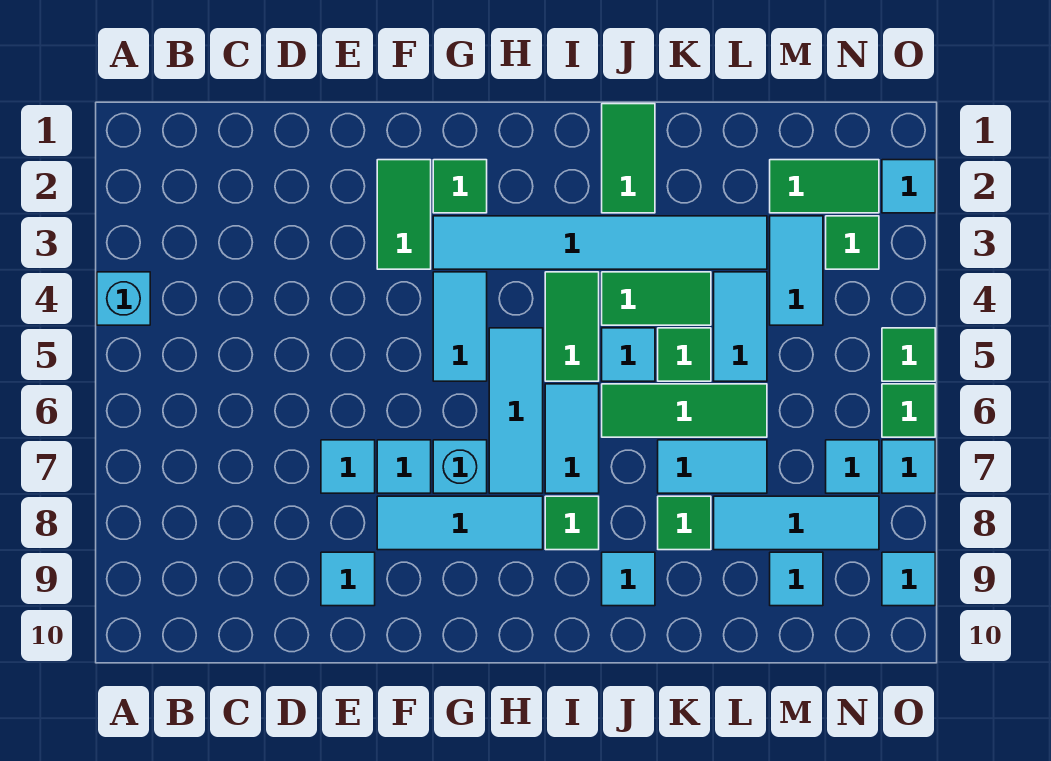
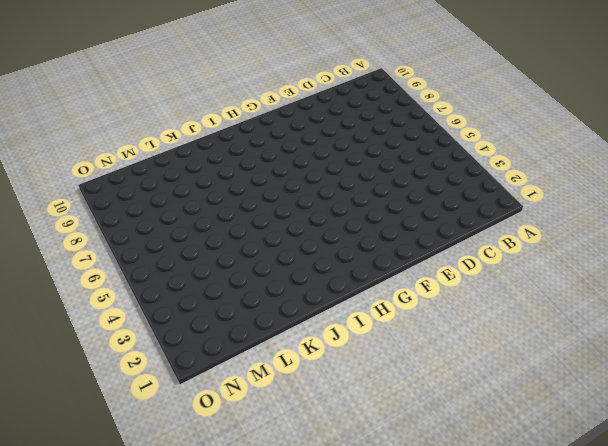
none -> cyan 1x1 brick [97,272,150,325]
none -> cyan 1x1 tile [321,440,375,493]
none -> cyan 1x1 tile [321,552,375,606]
none -> green 1x2 tile [377,160,431,269]

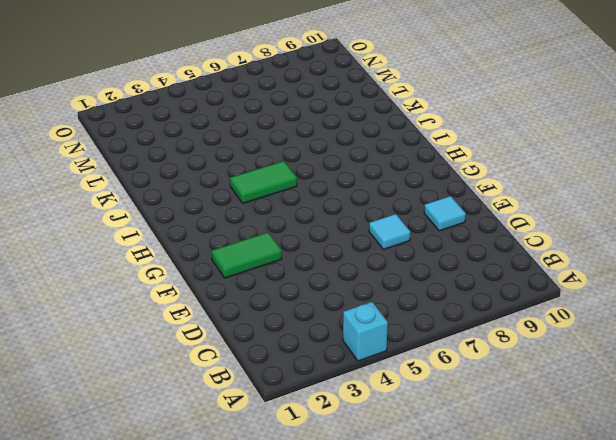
none -> cyan 1x1 tile [377,440,431,493]
none -> cyan 1x3 tile [377,496,543,550]
none -> green 1x1 tile [433,160,487,213]
none -> cyan 1x6 tile [433,216,767,269]

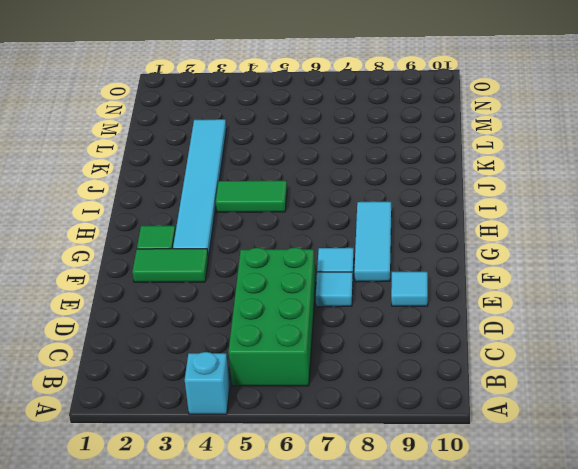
green 2x4 brick [228,247,316,386] -> none
none -> cyan 1x2 tile [433,272,487,381]
none -> cyan 1x1 brick [433,440,487,493]
none -> cyan 1x3 tile [489,328,543,493]
none -> cyan 1x2 tile [545,384,599,493]

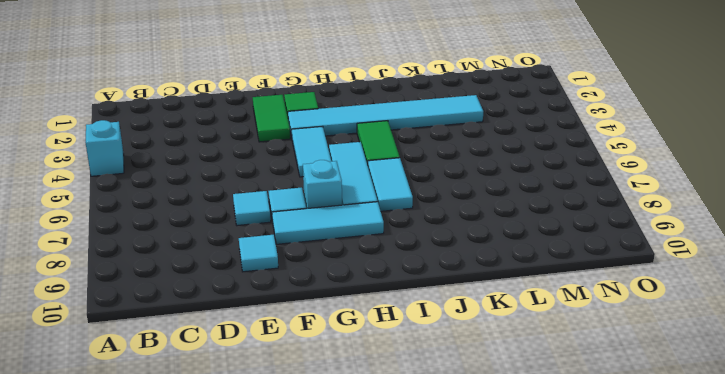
none -> green 1x1 tile [545,496,599,550]
none -> green 1x2 tile [602,104,655,213]
none -> green 1x2 tile [602,272,711,325]
none -> cyan 1x1 tile [602,328,655,381]

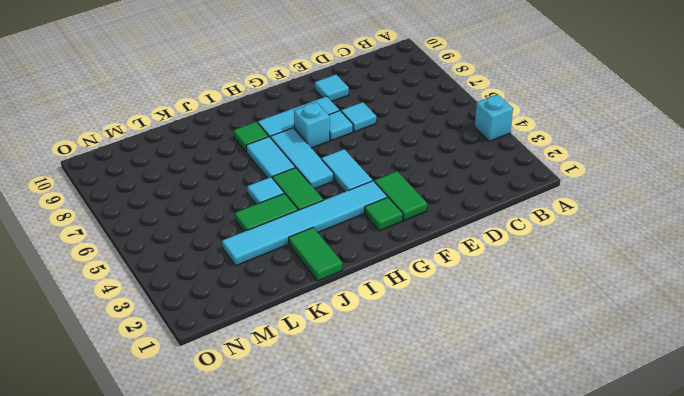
none -> green 1x3 tile [602,384,767,437]
none -> cyan 1x1 tile [602,552,655,606]
none -> green 1x1 tile [658,328,711,381]
none -> cyan 1x2 tile [658,440,767,493]

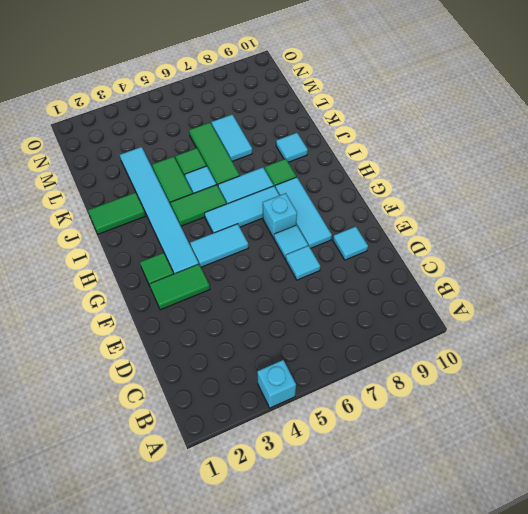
none -> green 1x1 tile [658,496,711,550]
none -> cyan 1x2 tile [714,272,767,381]
none -> cyan 1x3 tile [714,496,879,550]
none -> green 1x2 tile [770,160,879,213]

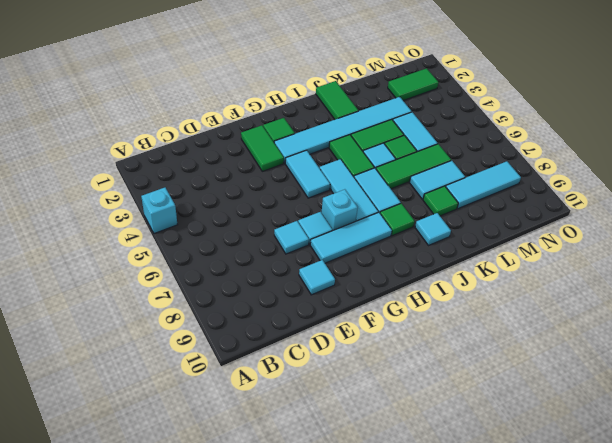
none -> cyan 1x2 tile [770,216,823,325]
none -> cyan 1x1 tile [770,552,823,606]
none -> green 1x1 tile [826,216,879,269]
none -> cyan 1x1 tile [826,440,879,493]

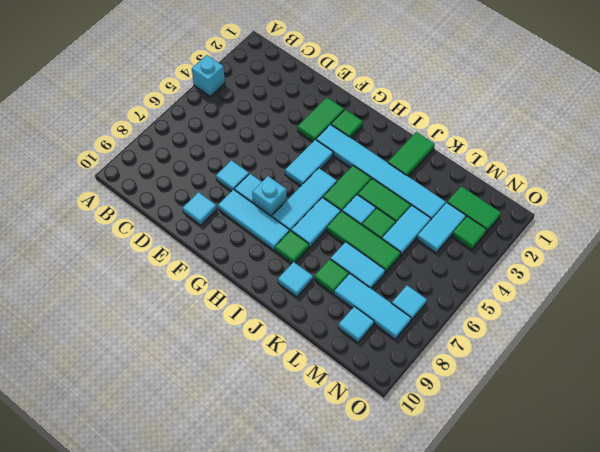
none -> cyan 1x1 tile [882,160,935,213]
none -> green 1x1 tile [882,328,935,381]
none -> green 1x1 tile [882,384,935,437]
none -> cyan 1x1 tile [882,440,935,493]

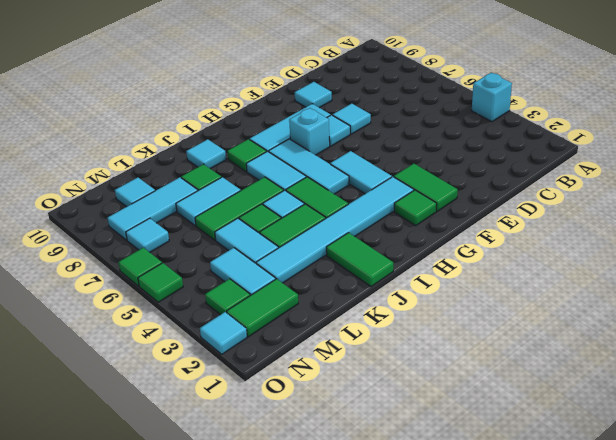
none -> cyan 1x1 tile [882,440,935,493]
none -> cyan 1x1 tile [882,552,935,606]

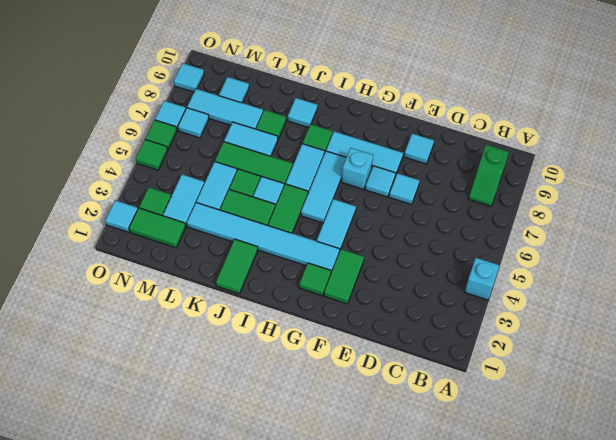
green 1x2 slope [469,145,509,207] -> none

